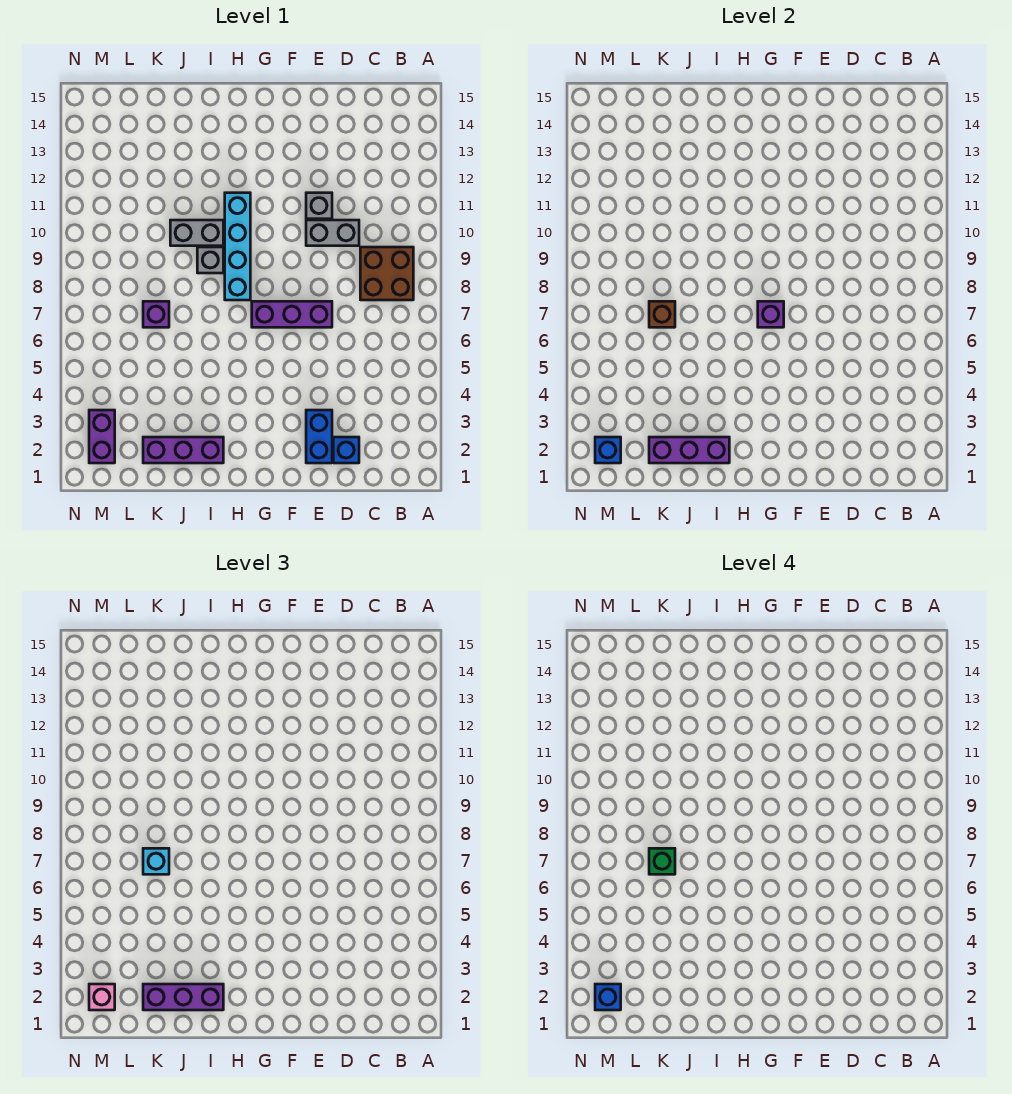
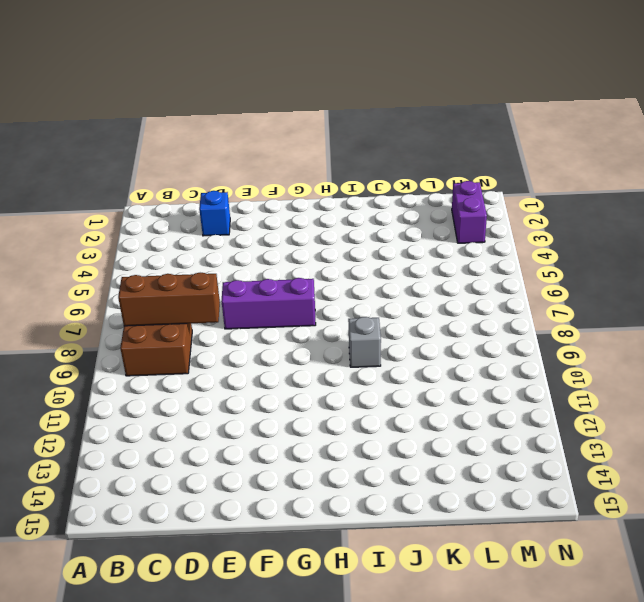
brown 1x3 brick [118,273,220,326] -> none
none -> grey 1x2 brick [306,220,359,246]
none -> blue 1x2 brick [306,410,332,463]
none -> grey 1x1 brick [306,193,332,219]

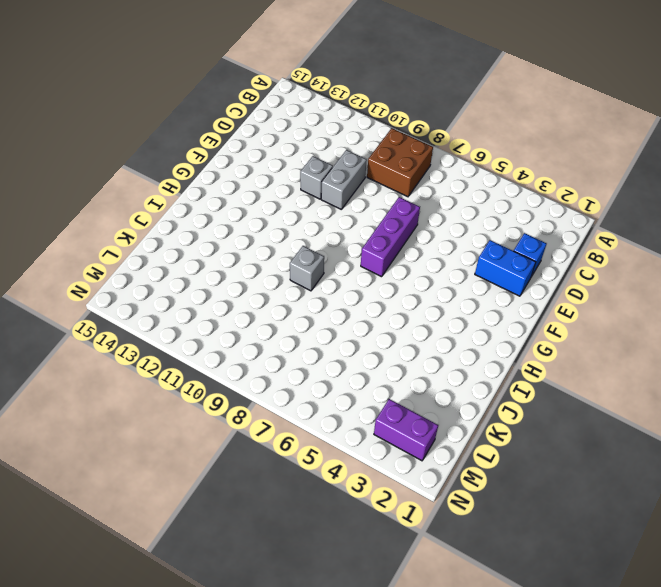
none -> cyan 1x4 brick [225,193,250,300]
none -> purple 1x3 brick [143,437,223,463]
none -> grey 1x2 brick [170,220,223,246]

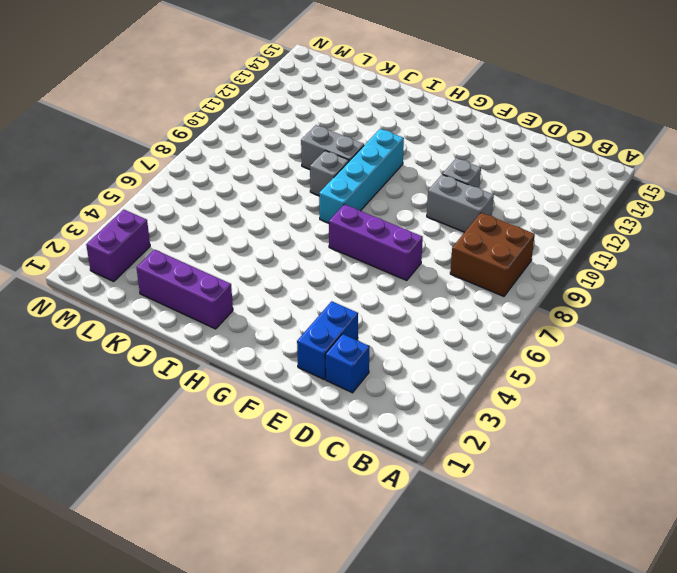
none -> purple 1x1 brick [143,301,169,327]
none -> purple 1x1 brick [758,301,784,327]
none -> purple 1x3 brick [649,437,729,463]

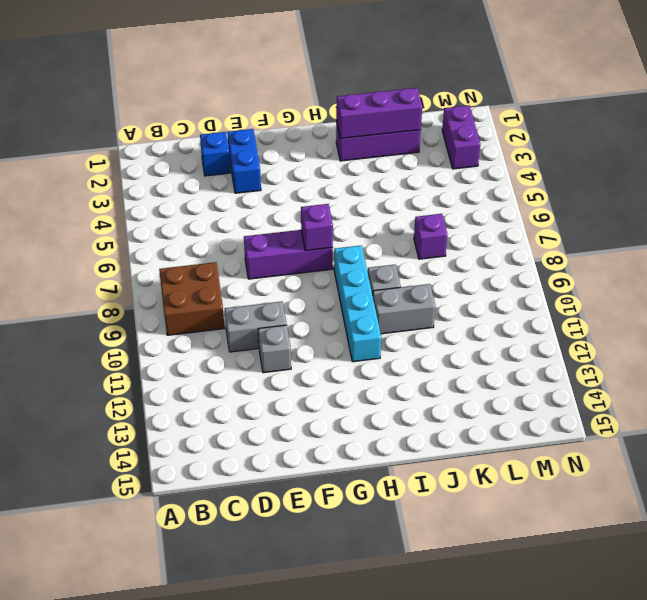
none -> brown 1x1 brick [649,301,675,327]
none -> blue 1x1 brick [595,437,621,463]
none -> purple 1x3 brick [143,984,223,1010]

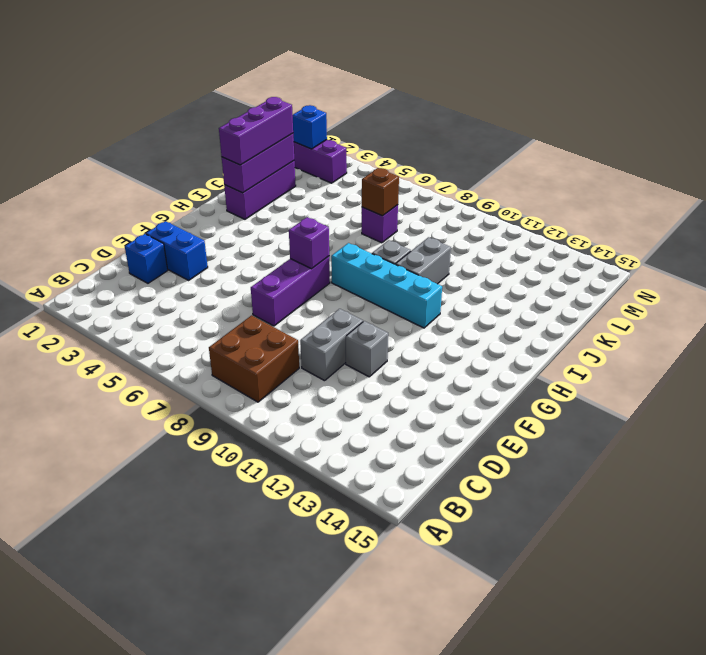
none -> cyan 1x1 brick [143,848,169,874]
none -> pink 1x1 brick [89,984,115,1010]
none -> green 1x1 brick [649,848,675,874]

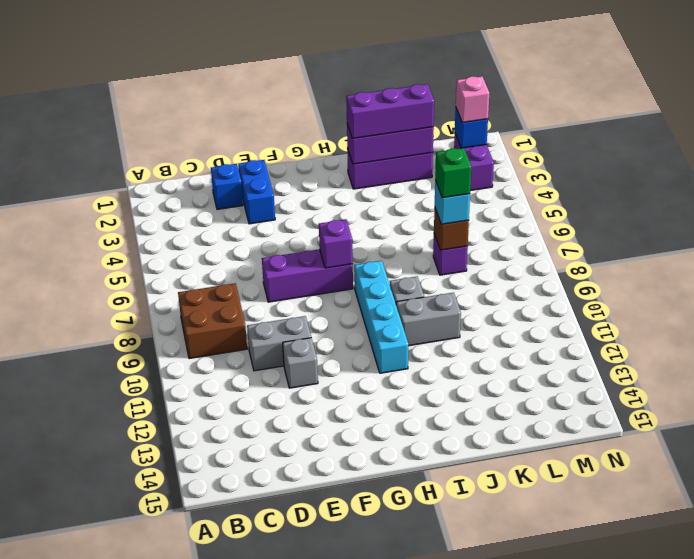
none -> blue 1x1 brick [595,984,621,1010]

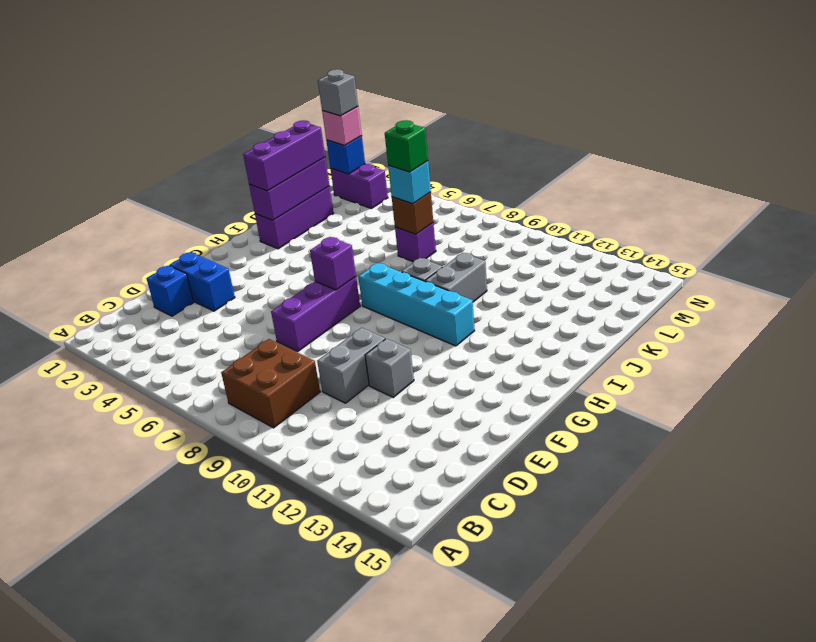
grey 1x1 brick [318,69,358,116] -> blue 1x1 brick [595,984,621,1010]

